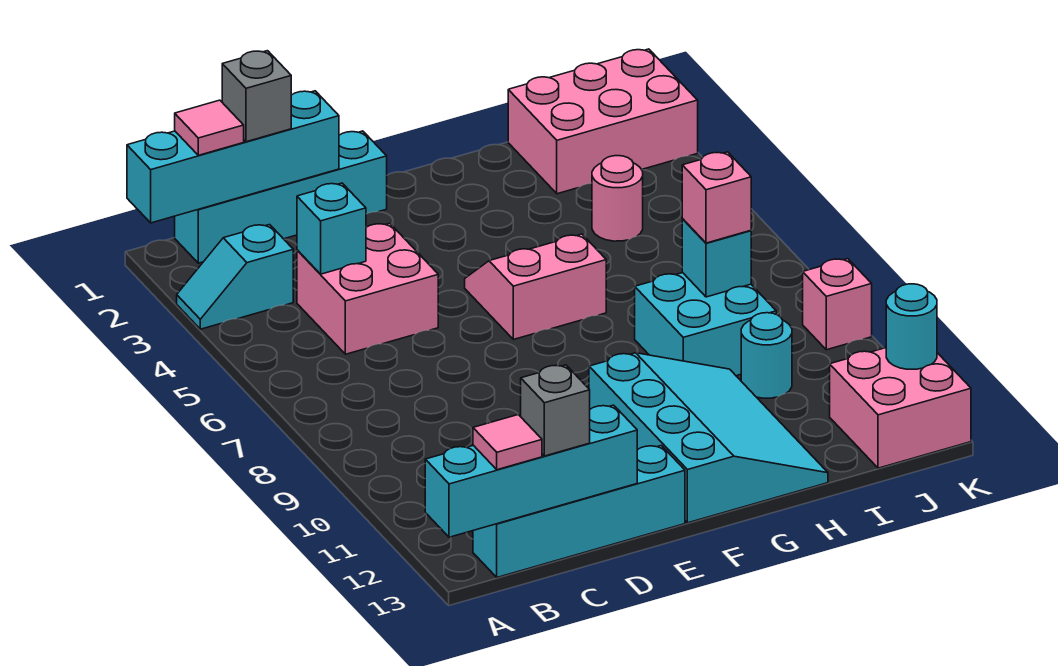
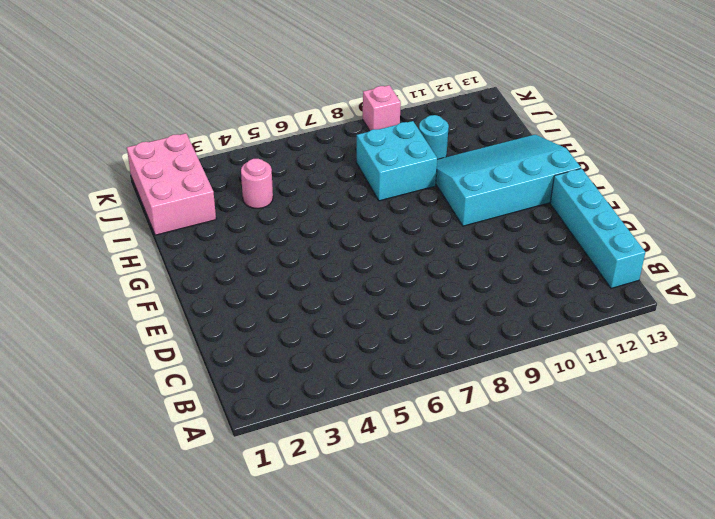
none -> cyan 1x2 slope [177,225,293,329]
none -> cyan 1x4 brick [175,131,387,263]
none -> pink 2x2 brick [297,223,438,354]

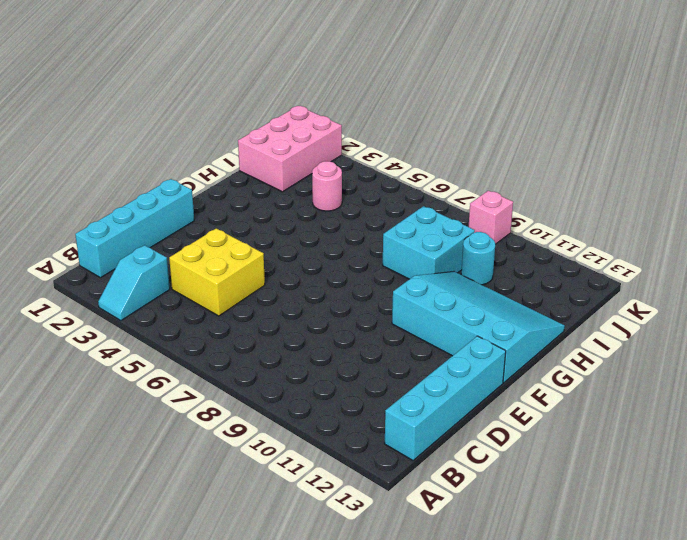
yellow 2x2 brick [169,228,265,316] -> pink 2x2 brick [297,223,438,354]
none -> pink 2x2 slope [465,234,606,339]
none -> pink 2x2 brick [830,348,971,468]
none -> cyan 1x4 brick [127,91,339,223]

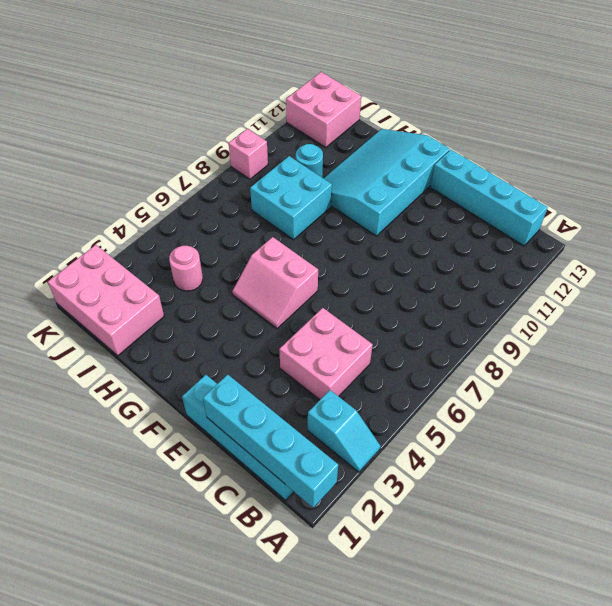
none -> cyan 1x4 brick [425,405,637,537]
none -> cyan 1x1 brick [297,183,366,274]
none -> cyan 1x1 brick [682,219,751,297]

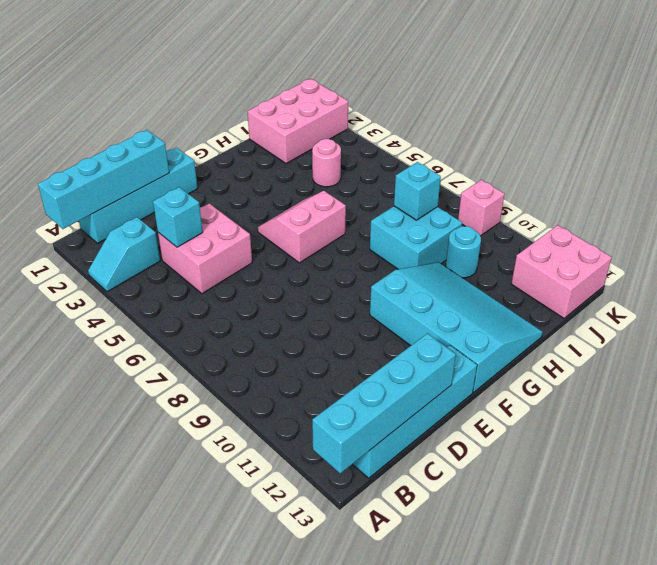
none -> cyan 1x1 round brick [886,284,937,369]
none -> pink 1x1 tile [175,100,244,155]
none -> pink 1x1 tile [473,415,542,470]

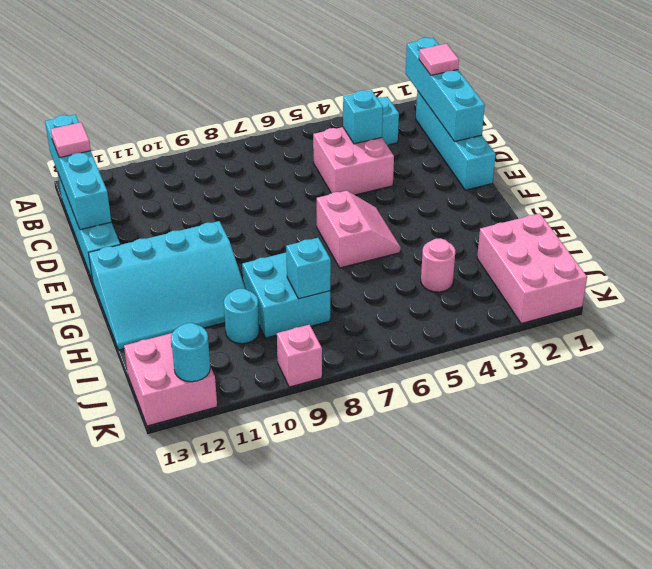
none -> grey 1x1 brick [222,51,291,142]
none -> grey 1x1 brick [521,365,590,456]
none -> pink 1x1 brick [682,152,751,243]

